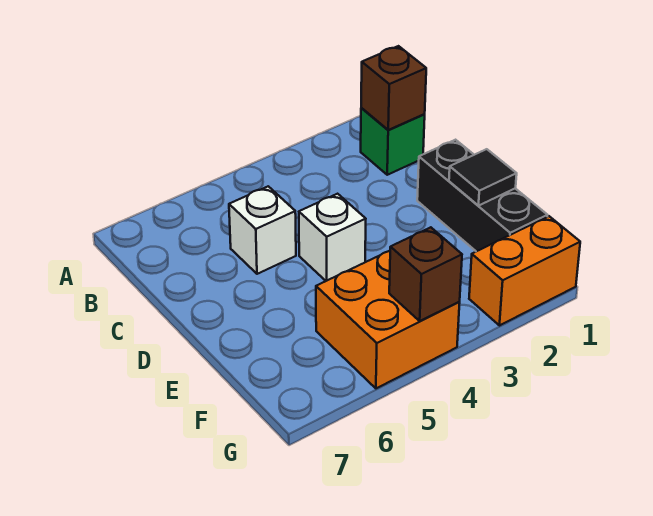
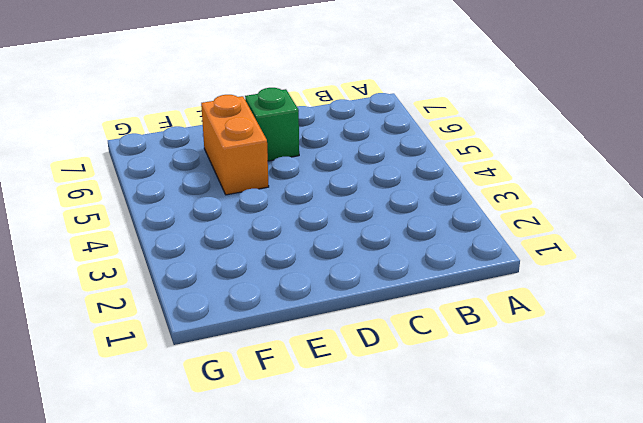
green 1x1 brick [245,88,299,161] -> green 1x1 brick moved to [361,108,425,175]
orange 1x2 brick [201,95,269,195] -> orange 1x2 brick moved to [469,216,580,326]
none -> white 1x1 brick [229,186,296,274]
none -> black 1x3 brick [417,140,547,251]

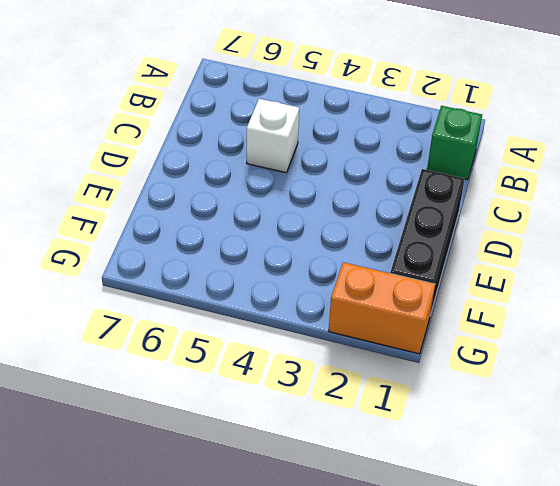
none -> white 1x1 brick [299,194,366,281]
none -> orange 2x2 brick [316,251,460,388]

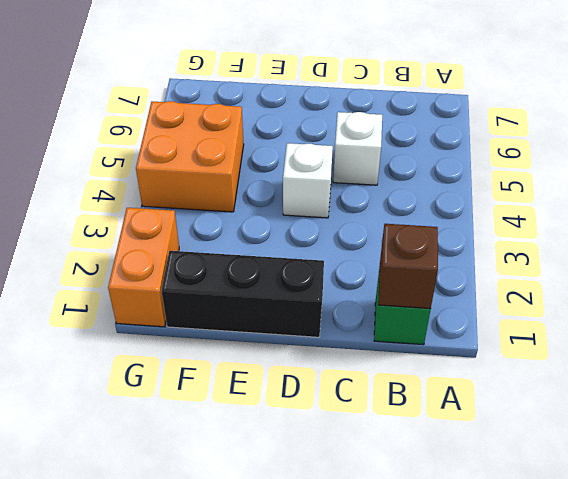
none -> black 1x1 tile [449,149,517,206]
none -> brown 1x1 brick [389,227,462,321]

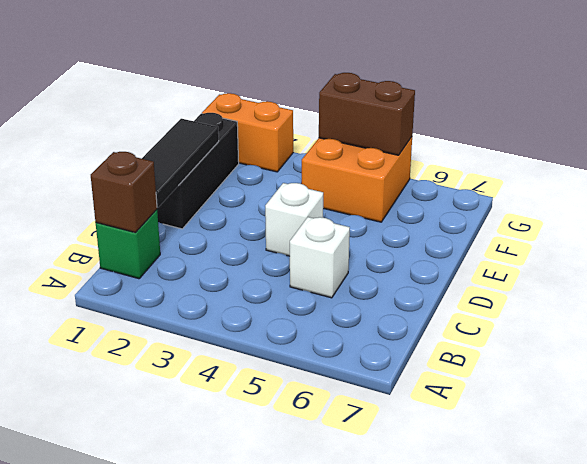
black 1x3 tile [142,119,219,208] -> black 1x1 tile [449,149,517,206]
brown 1x2 brick [319,73,415,155] -> brown 1x1 brick [389,227,462,321]

